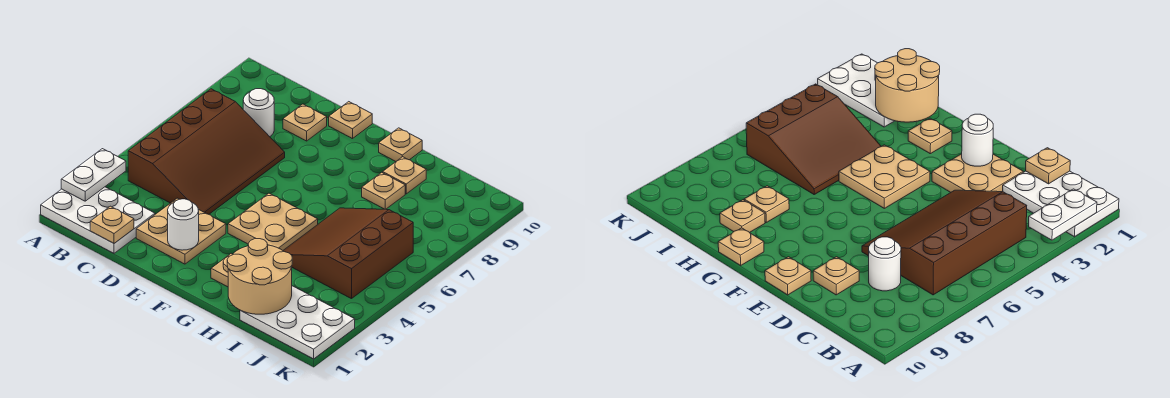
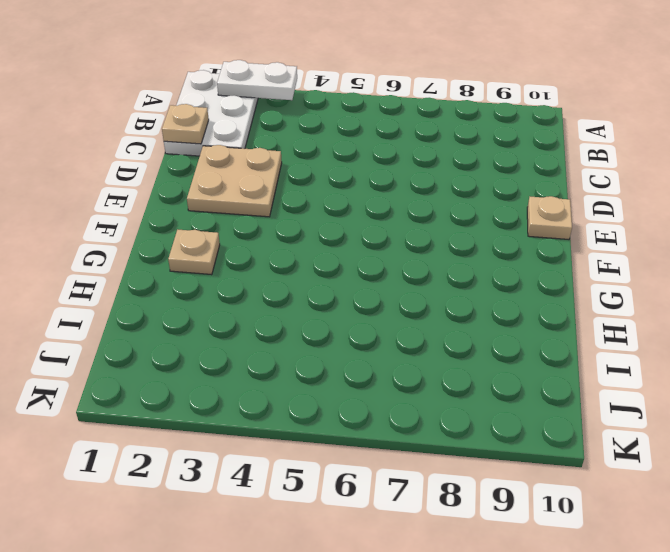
none -> brown 3x4 slope [128,89,285,214]
none -> white 1x1 round brick [243,89,274,137]
none -> tan 1x1 plate [283,104,327,141]

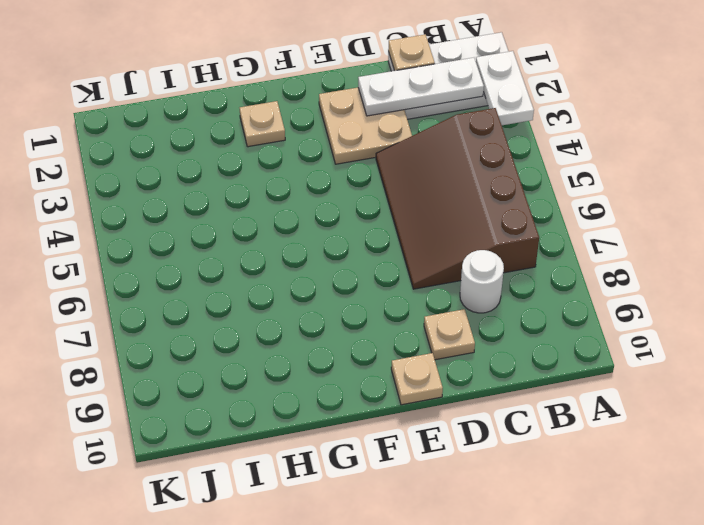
white 1x3 plate [358,58,484,116] -> none
none -> tan 2x2 plate [228,193,318,250]
none -> tan 1x1 plate [379,128,422,161]
none -> brown 3x3 slope [283,208,413,299]

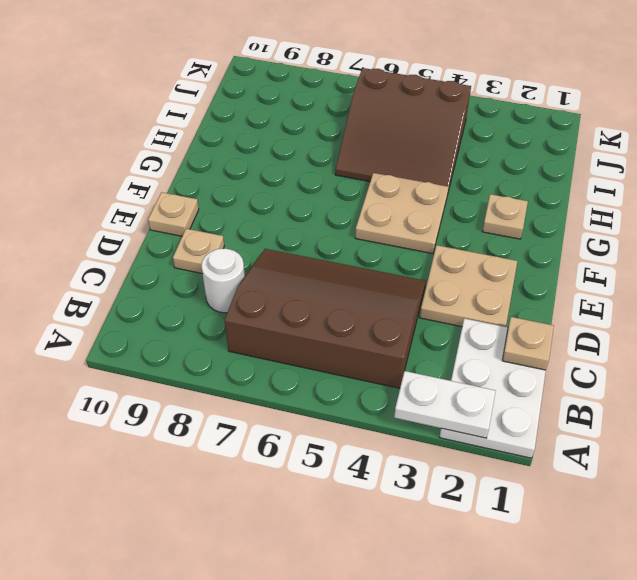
none -> tan 1x1 plate [379,128,422,161]
none -> tan 1x1 plate [362,172,405,209]
none -> tan 1x1 plate [383,157,426,194]

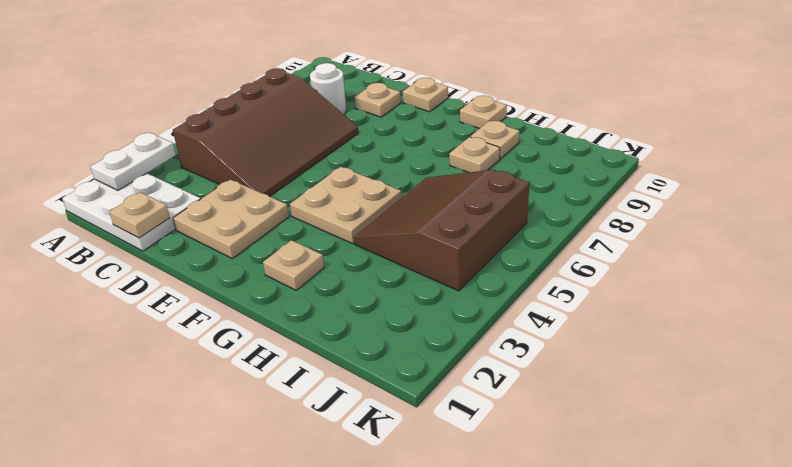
none -> white 2x3 plate [240,286,355,359]
none -> white 1x1 round brick [168,199,199,250]
none -> tan 2x2 round brick [227,239,292,314]

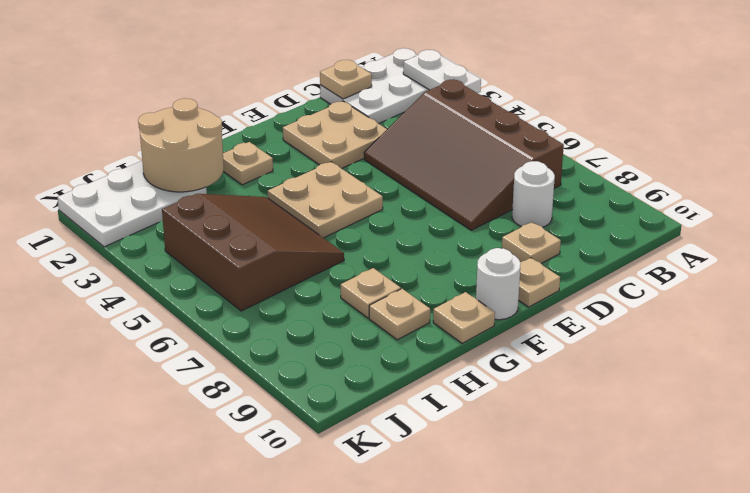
white 1x1 round brick [476,248,521,320] -> white 1x1 round brick moved to [168,199,199,250]

